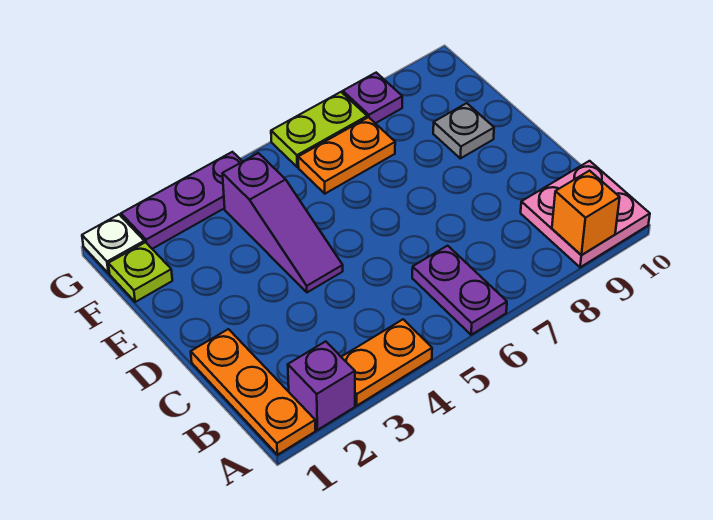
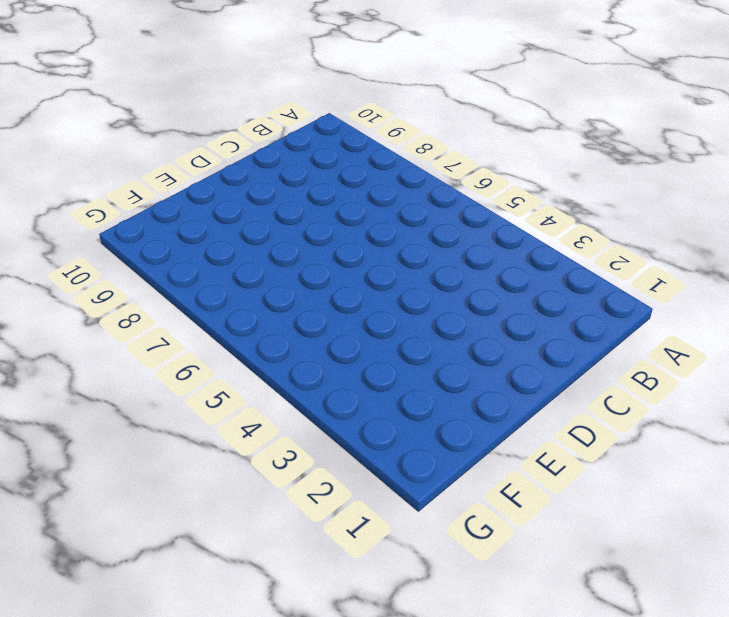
none -> orange 1x3 plate [191,329,316,455]
none -> purple 1x1 brick [288,341,355,430]
none -> orange 1x2 plate [342,319,432,406]

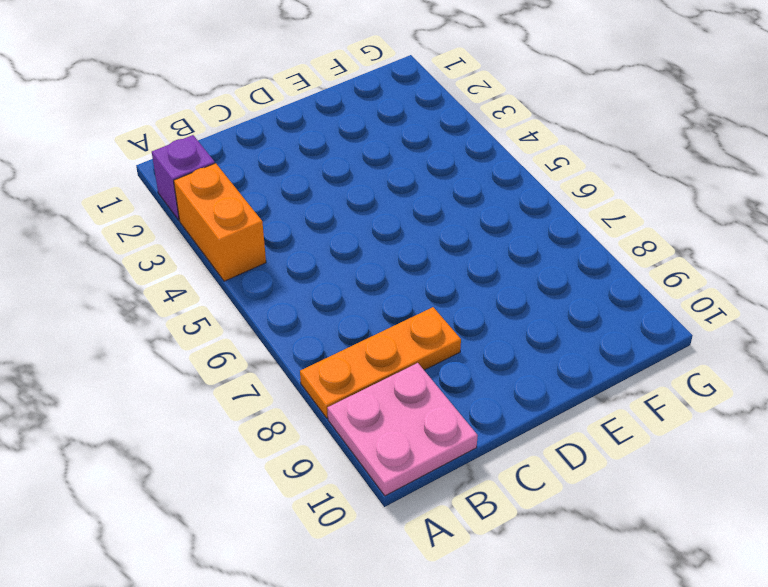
orange 1x2 brick [174,163,266,281] -> orange 1x2 plate [342,319,432,406]
orange 1x3 plate [300,307,461,418] -> orange 1x3 plate moved to [191,329,316,455]
none -> purple 1x2 plate [412,246,507,335]
none -> purple 1x3 slope [222,153,343,292]
none -> grey 1x1 plate [433,103,494,158]

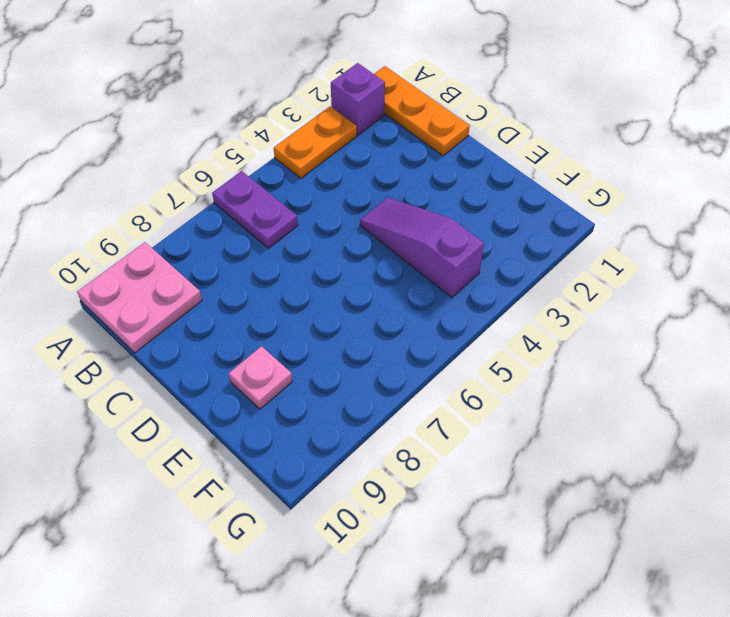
pink 1x1 plate [229,346,292,409] -> grey 1x1 plate [433,103,494,158]
none -> lime 1x1 plate [108,242,172,302]
none -> orange 1x2 plate [298,117,395,194]
none -> white 1x1 plate [82,215,144,273]

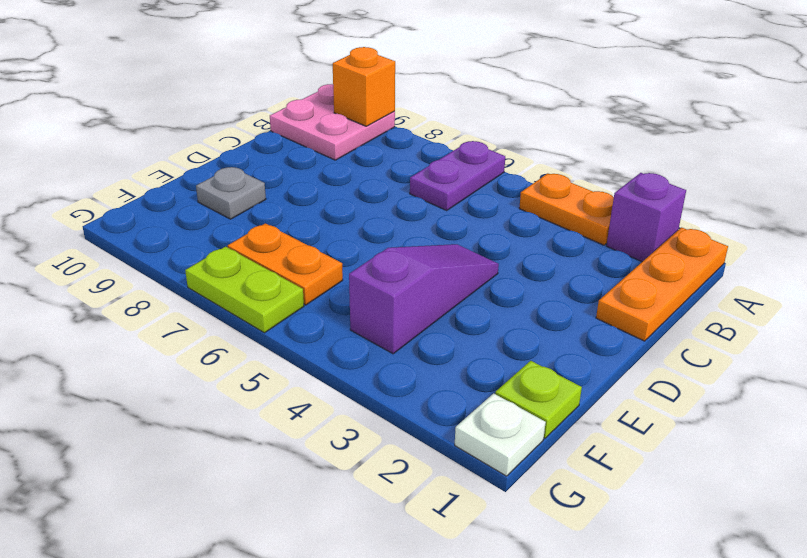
none -> purple 1x3 plate [121,152,243,249]
none -> purple 1x1 plate [343,73,402,123]

